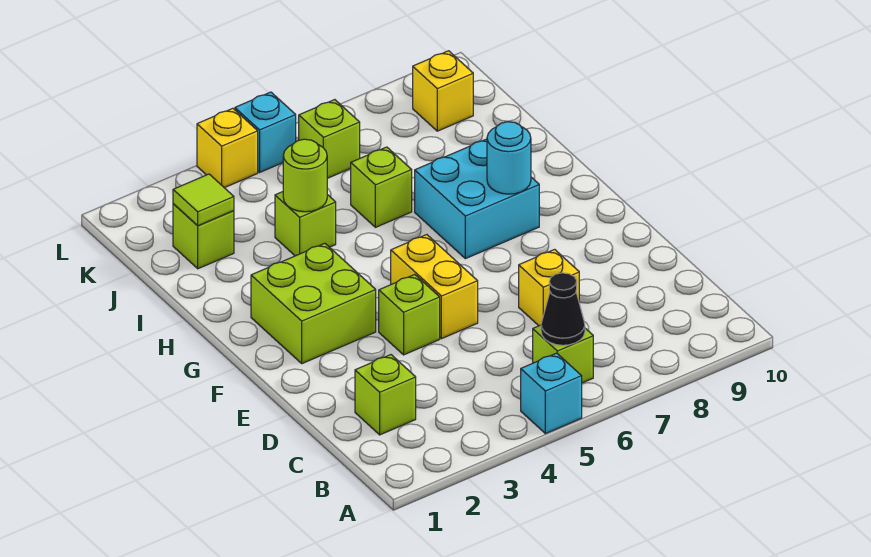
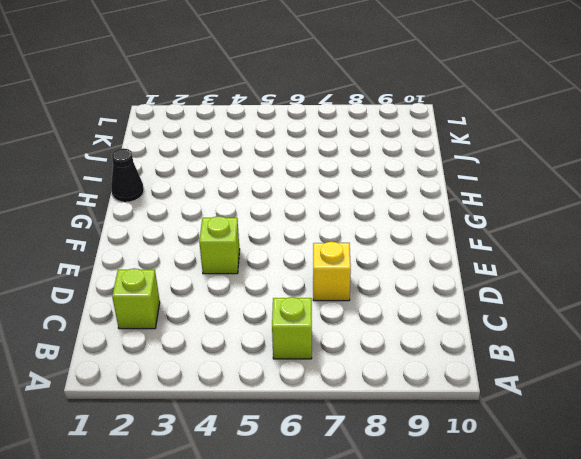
black 1x1 cone [111,148,144,202] -> black 1x1 cone moved to [541,273,585,345]
none -> cyan 1x1 brick [521,353,582,434]
none -> yellow 1x2 brick [391,235,478,339]
none -> lime 2x2 brick [251,243,376,364]

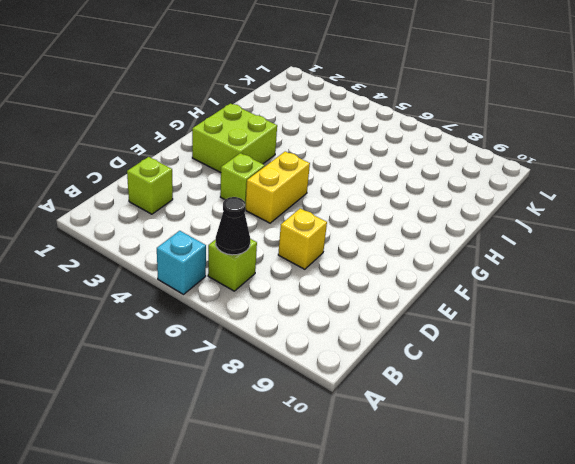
none -> cyan 2x2 brick [415,139,539,259]
none -> lime 1x1 brick [275,192,336,256]
none -> lime 1x1 brick [351,147,412,227]

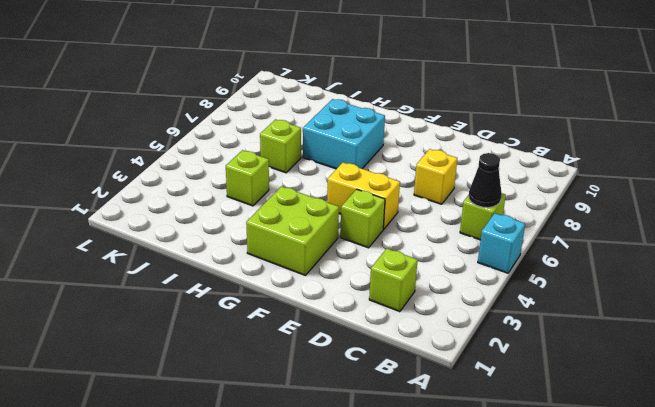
none -> lime 1x1 brick [173,204,234,269]
none -> lime 1x1 brick [299,100,360,178]
none -> yellow 1x1 brick [413,51,473,131]

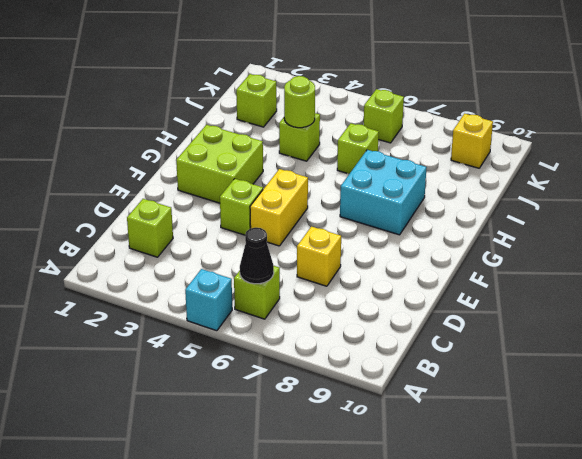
none -> yellow 1x1 brick [197,108,258,188]
none -> cyan 1x1 brick [235,92,296,172]
none -> cyan 1x1 round brick [487,122,531,194]

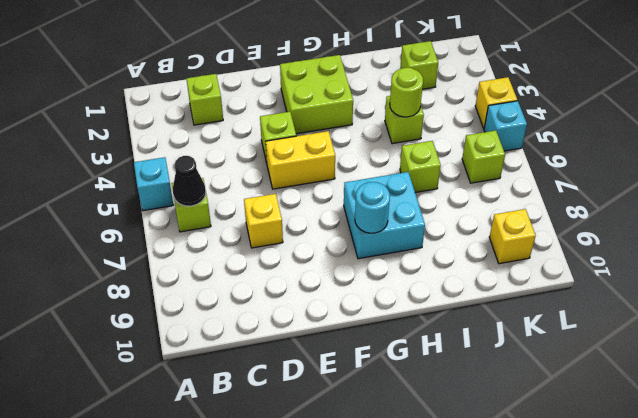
none -> lime 1x1 tile [173,174,234,226]

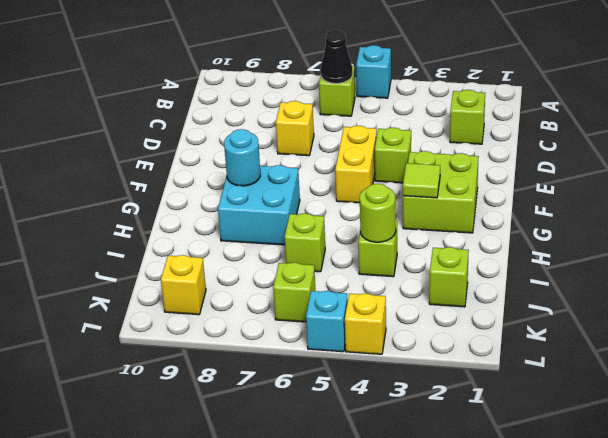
lime 1x1 tile [403,163,440,198] -> lime 1x1 tile moved to [173,174,234,226]

